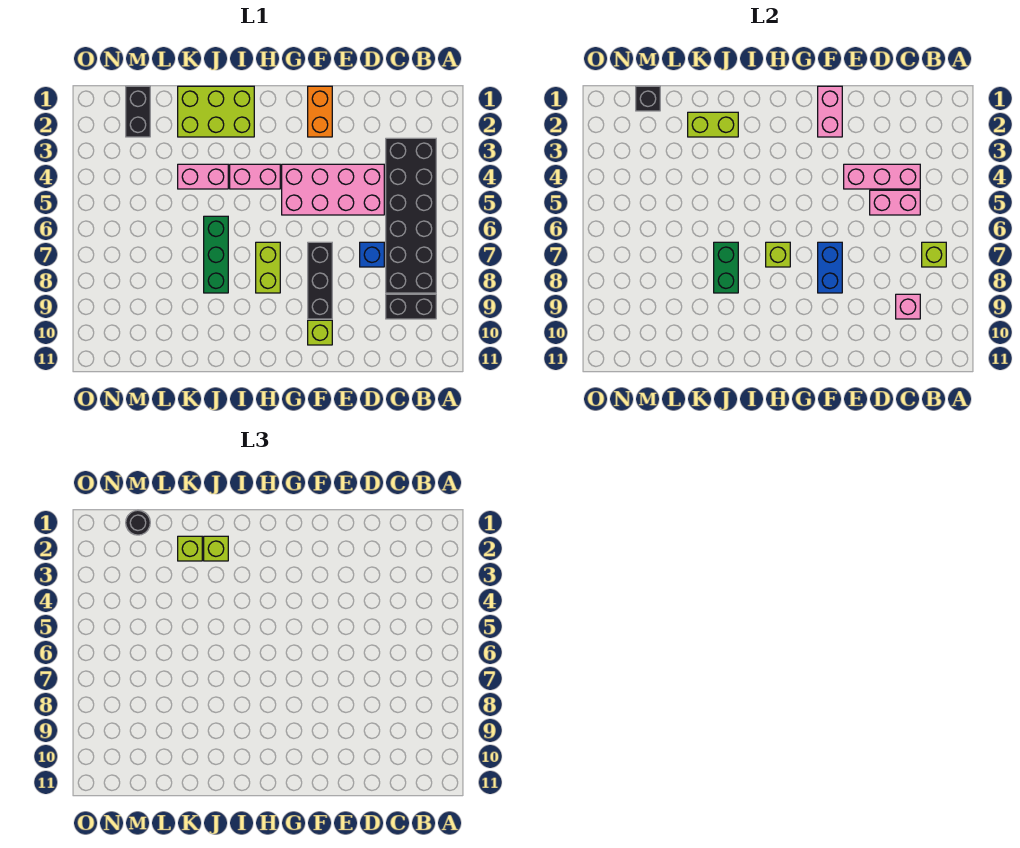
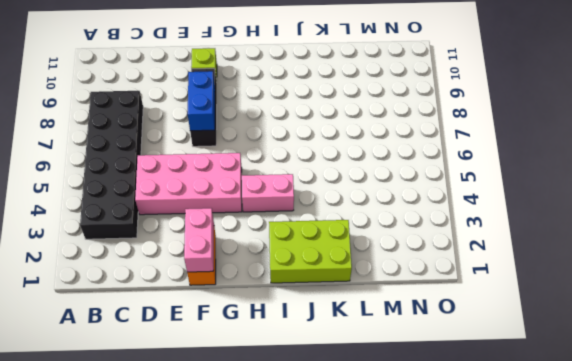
none -> black 1x2 brick [386,294,436,319]
none -> blue 1x1 brick [360,242,384,267]
none -> lime 1x2 brick [256,242,280,293]

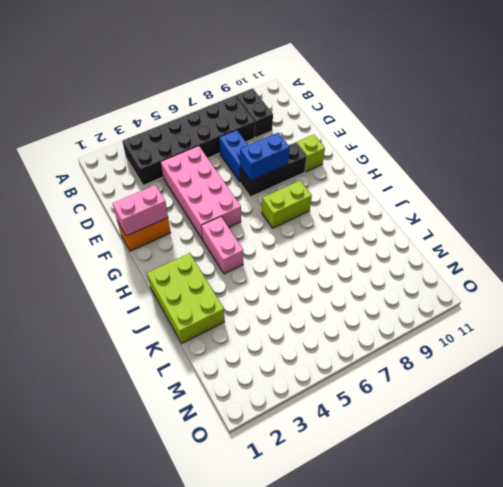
blue 1x2 brick [219,130,248,182] -> blue 1x1 brick [360,242,384,267]
none -> pink 1x2 brick [178,164,228,189]
none -> green 1x3 brick [204,216,228,293]
none -> black 1x2 brick [126,86,150,137]

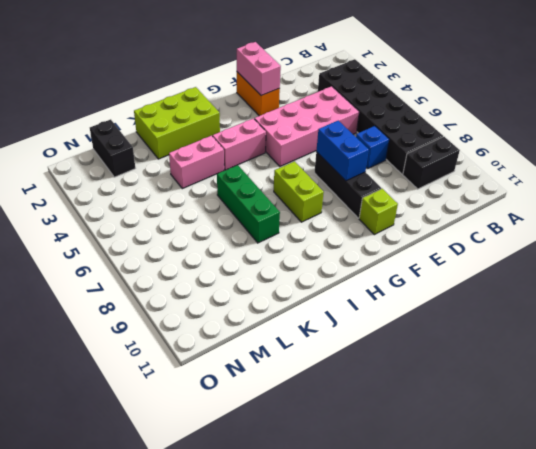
none -> lime 1x1 brick [922,242,946,267]
none -> pink 1x3 brick [844,164,920,189]
none -> pink 1x2 brick [870,190,920,215]

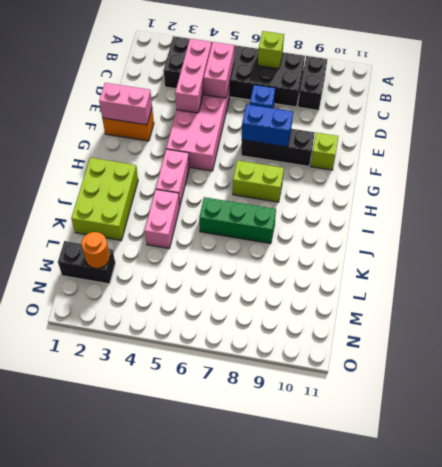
orange 1x1 round brick [82,232,110,268] -> none
none -> pink 1x1 brick [896,294,920,319]
none -> lime 1x1 brick [766,242,790,267]
none -> lime 1x2 brick [688,112,738,137]

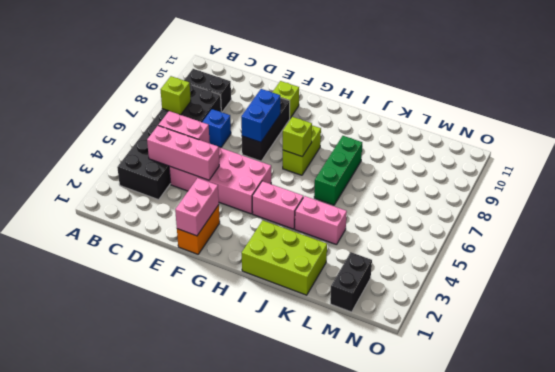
none -> pink 1x1 brick [896,294,920,319]
none -> lime 1x2 brick [688,112,738,137]
none -> green 1x2 brick [714,242,738,293]

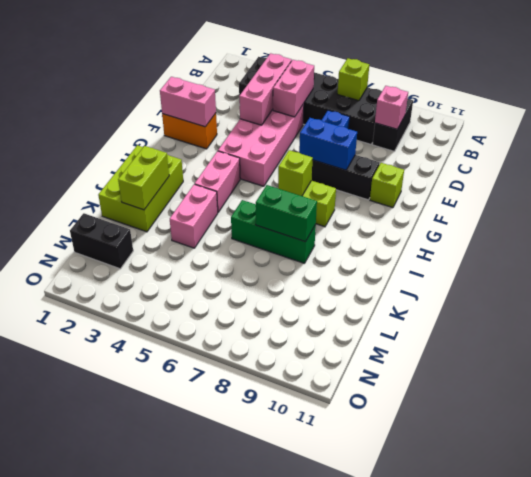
none -> black 1x1 brick [636,86,660,111]
none -> lime 1x1 brick [204,536,228,561]
none -> lime 1x1 brick [178,536,202,561]

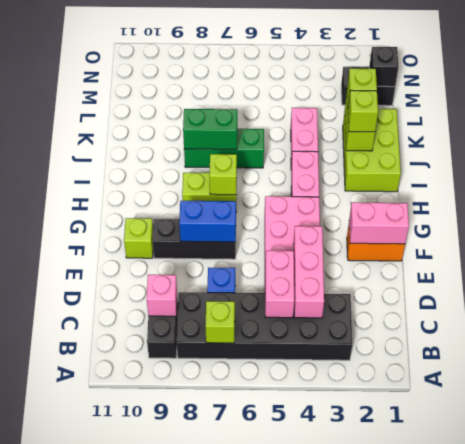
none -> black 1x1 round brick [126,510,150,535]

